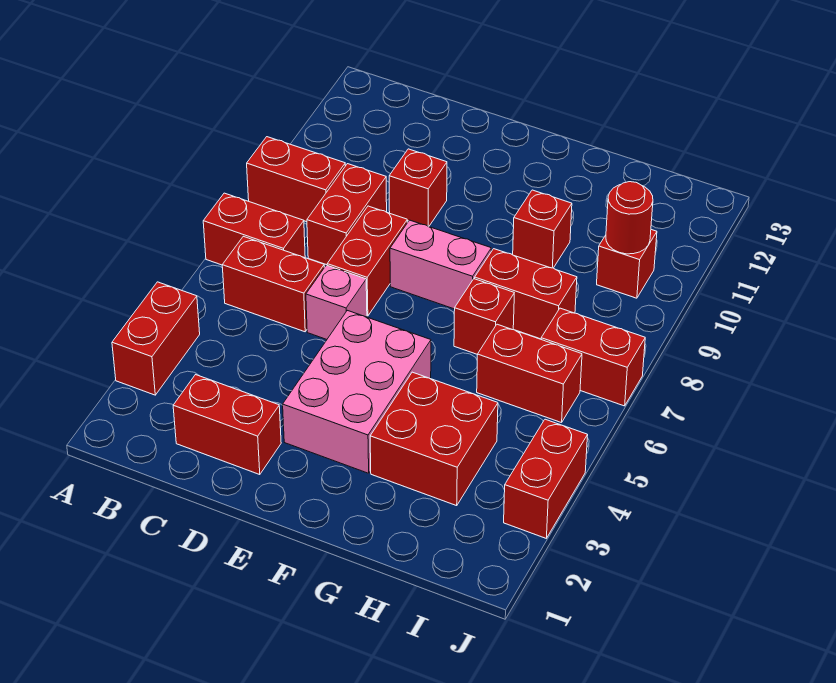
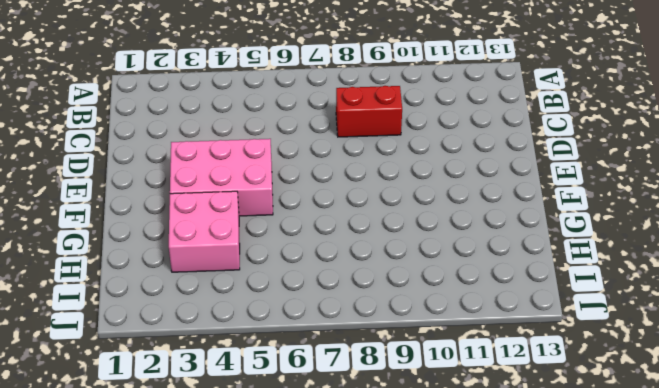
pink 2x2 brick [169,191,240,272] -> red 2x2 brick [370,372,498,506]
none -> red 1x2 brick [112,282,200,395]
none -> red 1x2 brick [203,193,305,265]
none -> red 1x2 brick [247,137,345,222]

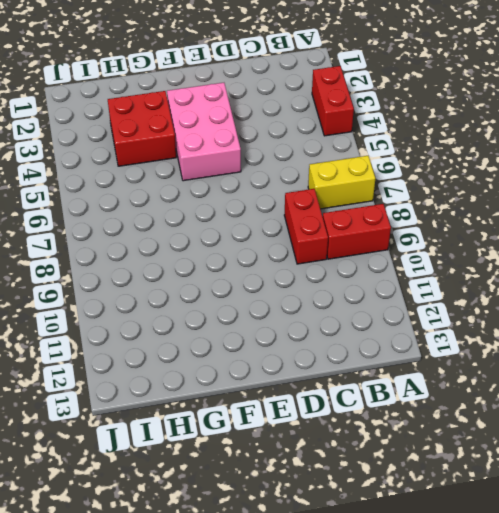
yellow 1x2 brick [308,156,375,209] -> red 1x2 brick [203,193,305,265]
none -> red 1x2 brick [222,236,324,332]
none -> red 1x2 brick [173,375,281,475]
none -> pink 1x1 brick [306,265,367,339]

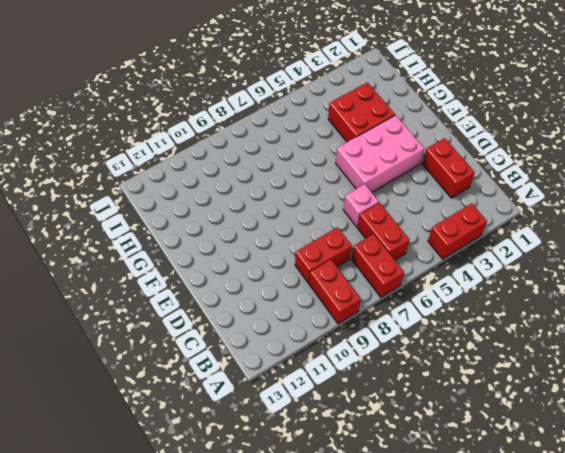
none -> red 1x2 brick [327,206,407,316]
none -> red 1x1 brick [389,149,447,226]
none -> pink 1x2 brick [390,220,491,309]

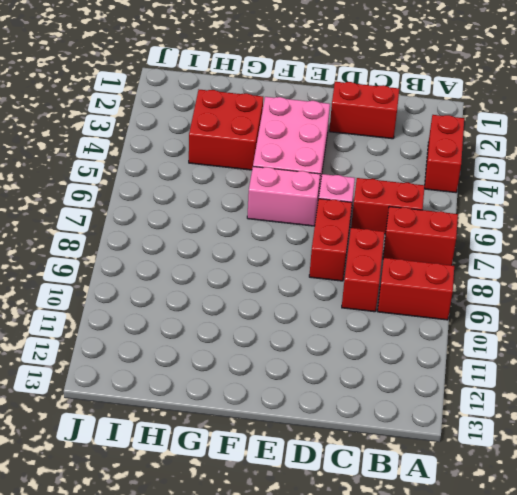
pink 1x2 brick [247,166,320,226] -> pink 1x2 brick moved to [390,220,491,309]
none -> red 1x1 brick [389,149,447,226]
none -> red 1x1 brick [454,279,514,355]
none -> red 1x2 brick [475,249,577,339]

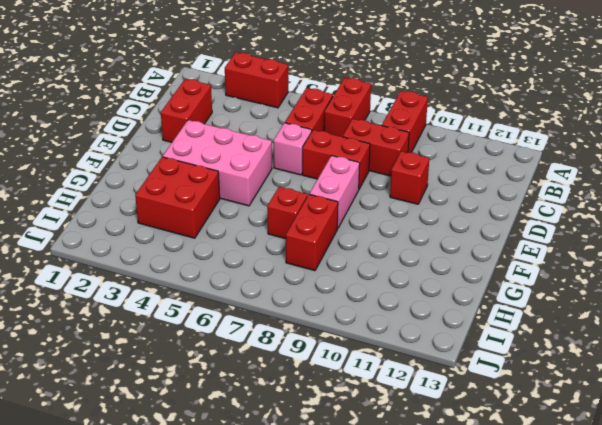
none -> red 1x1 brick [513,190,572,268]
none -> red 1x2 brick [477,324,582,423]
none -> red 1x2 brick [541,308,645,406]

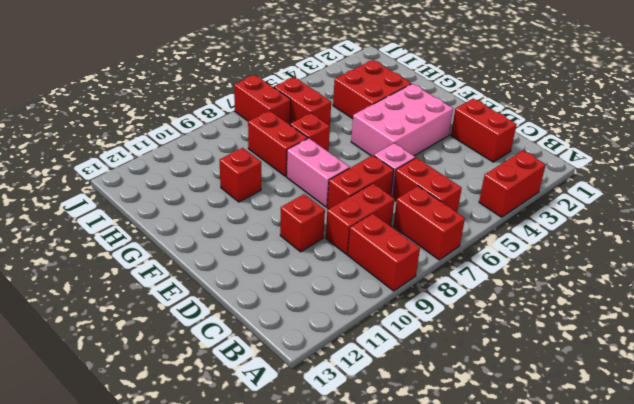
none -> red 1x1 brick [597,230,657,298]
none -> red 1x2 brick [504,419,588,538]
none -> red 1x1 round brick [606,182,653,254]

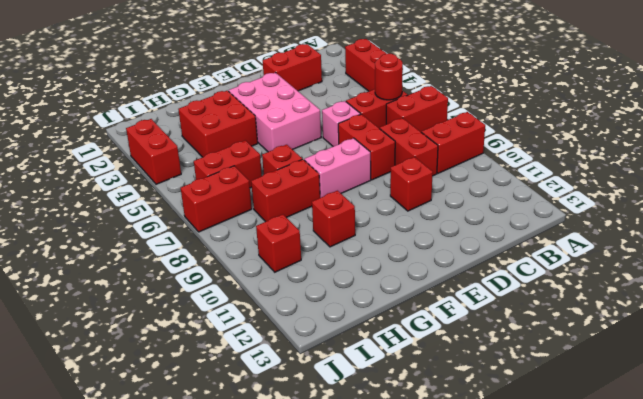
red 1x1 round brick [375,54,403,100] -> red 1x1 round brick moved to [606,182,653,254]

